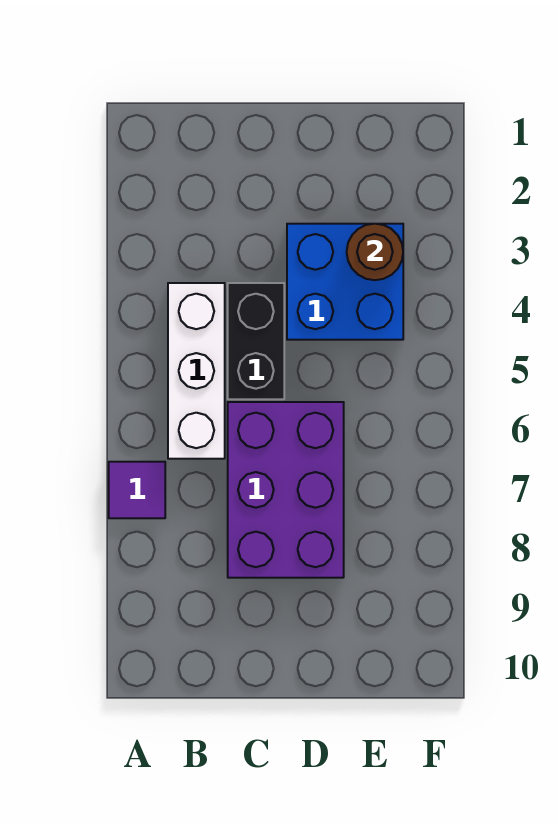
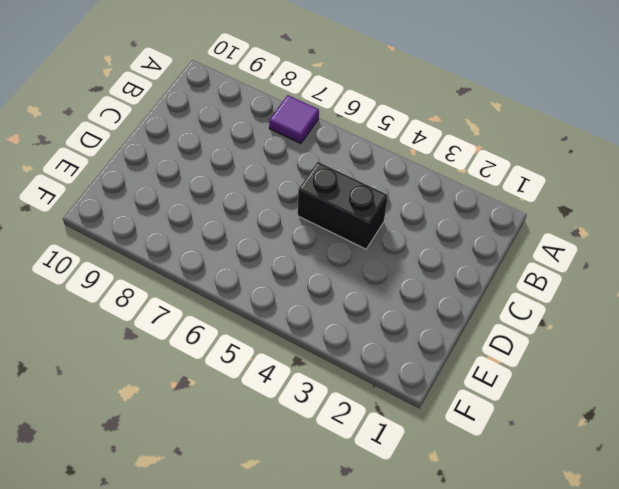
none -> white 1x3 brick [168,283,225,459]
none -> purple 2x3 brick [228,402,344,578]

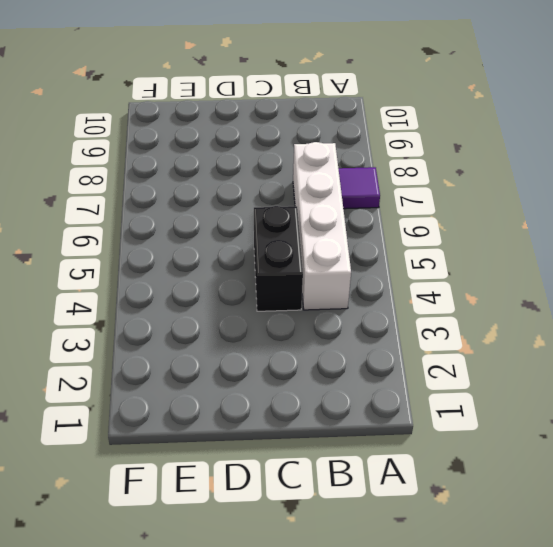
white 1x4 brick [293,142,351,310] -> white 1x3 brick [168,283,225,459]
none -> purple 2x3 brick [228,402,344,578]
none -> blue 2x2 brick [287,224,403,340]

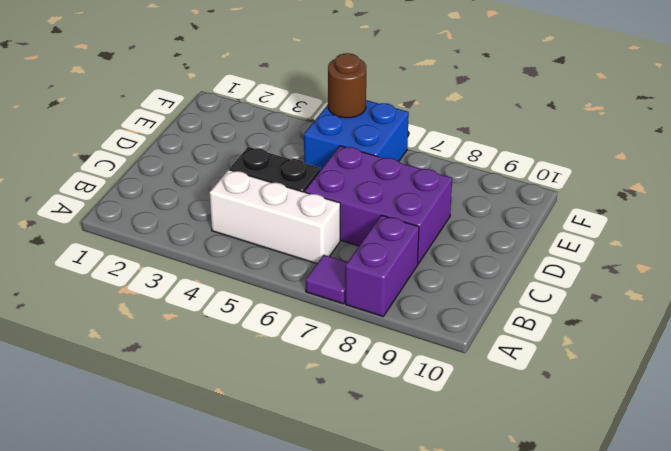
purple 1x2 brick [345,215,419,316] -> none
blue 2x2 brick [304,100,409,170] -> blue 2x2 brick moved to [287,224,403,340]
brown 1x1 round brick [328,53,366,118] -> brown 1x1 round brick moved to [347,224,403,280]

